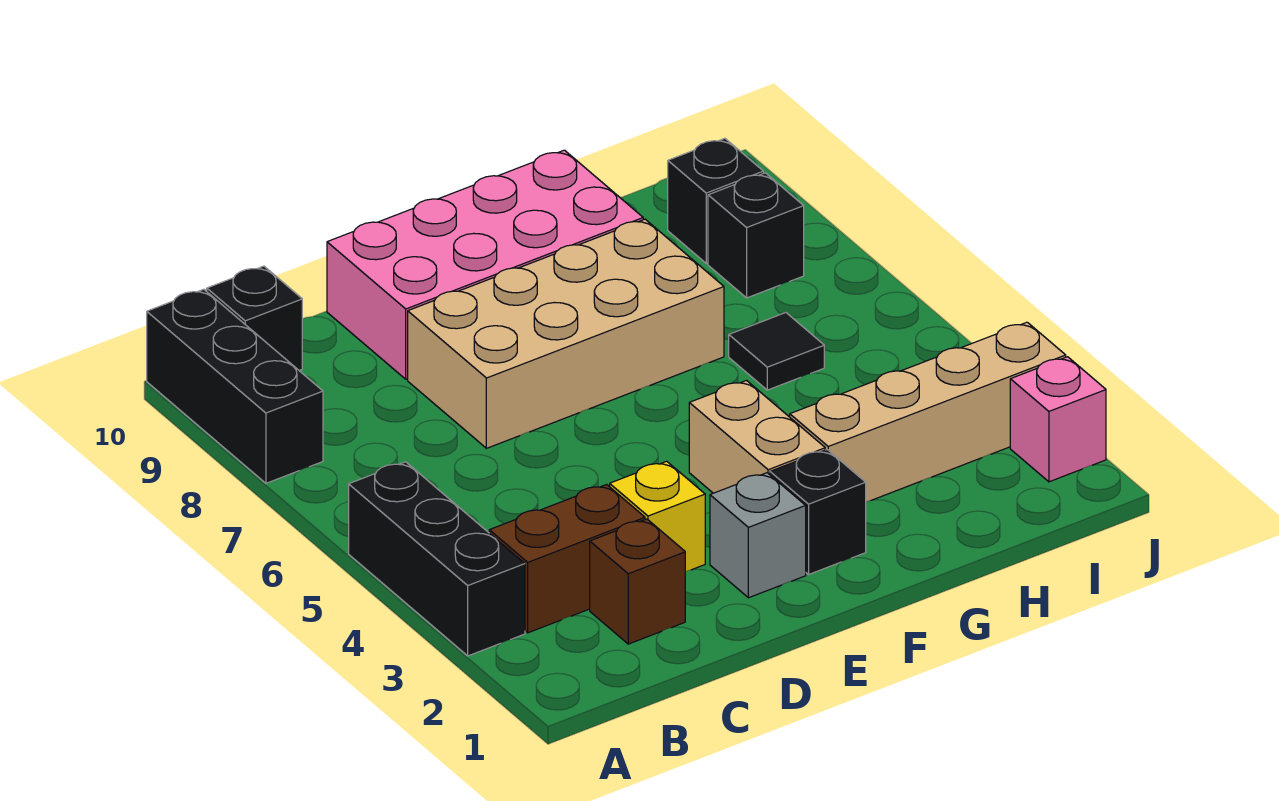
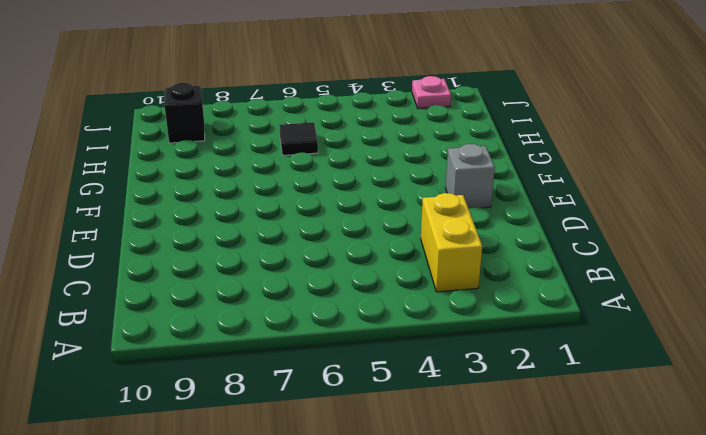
yellow 1x2 brick [421,193,482,292] -> brown 1x2 brick [489,485,645,633]
pink 1x1 plate [412,76,451,109] -> pink 1x1 brick [1010,357,1106,482]
none -> black 1x3 brick [349,462,525,656]
none -> black 1x3 brick [147,289,323,483]
none -> black 1x1 brick [207,266,302,370]

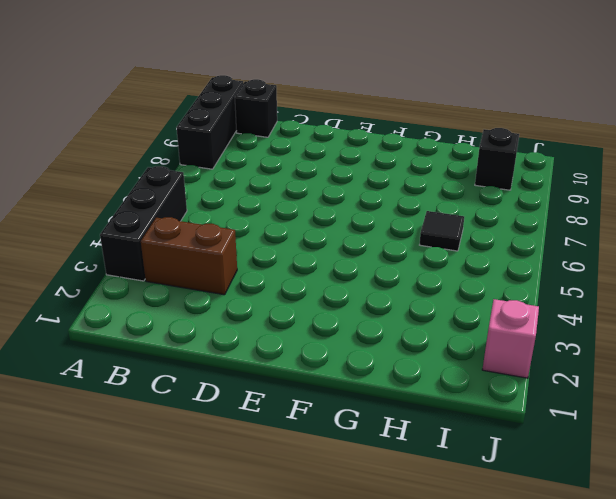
none -> brown 1x1 brick [590,519,685,644]
none -> yellow 1x1 brick [610,461,705,572]
none -> tan 2x4 brick [408,219,724,448]

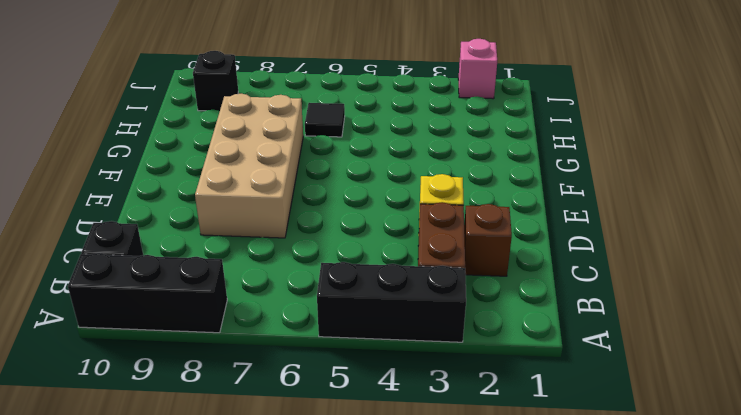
none -> pink 2x4 brick [327,150,643,379]
none -> grey 1x1 brick [710,473,806,598]
none -> black 1x1 brick [770,450,866,574]

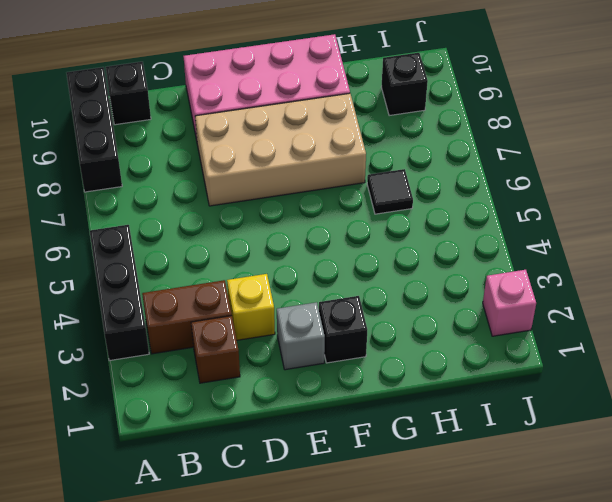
none -> tan 1x2 brick [689,381,825,493]
none -> tan 1x4 brick [790,322,1066,502]
none -> black 1x1 brick [708,173,804,298]

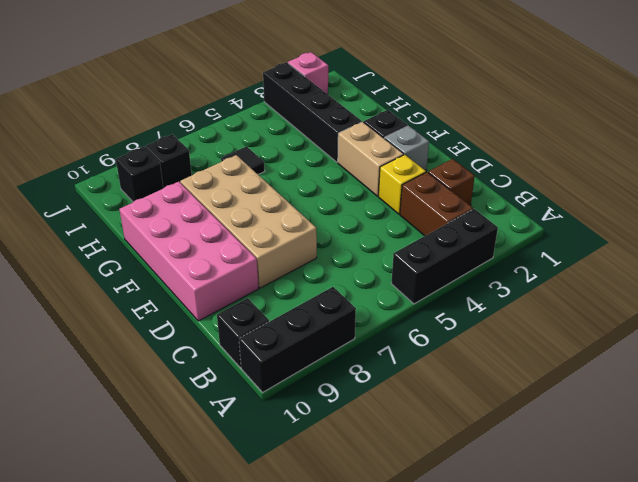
tan 1x2 brick [338,122,404,196] -> tan 1x2 brick turned to [689,381,825,493]
black 1x4 brick [263,62,362,162] -> tan 1x4 brick [790,322,1066,502]

